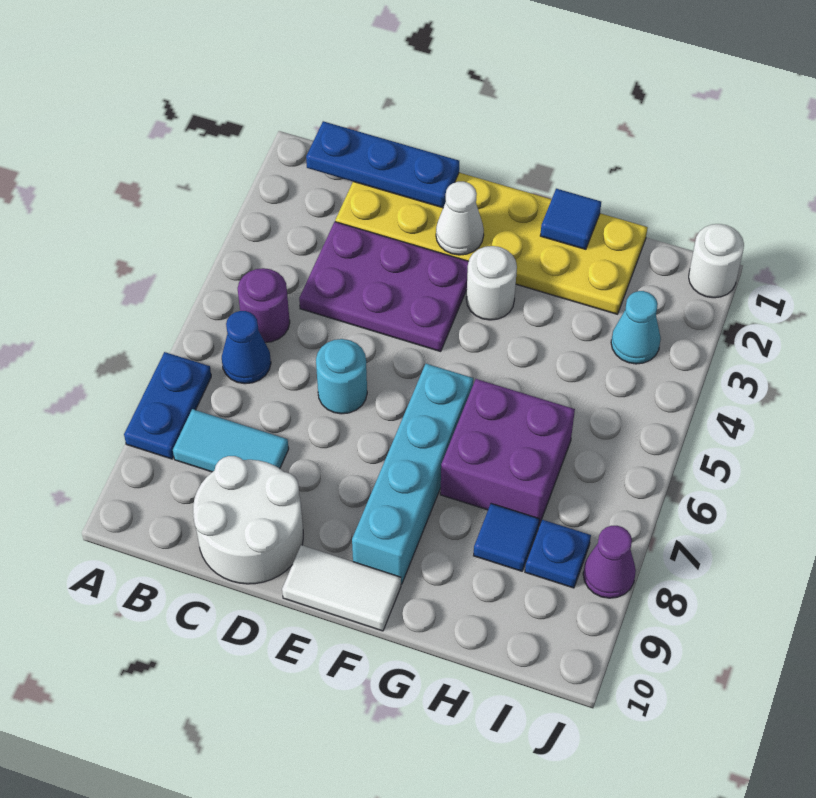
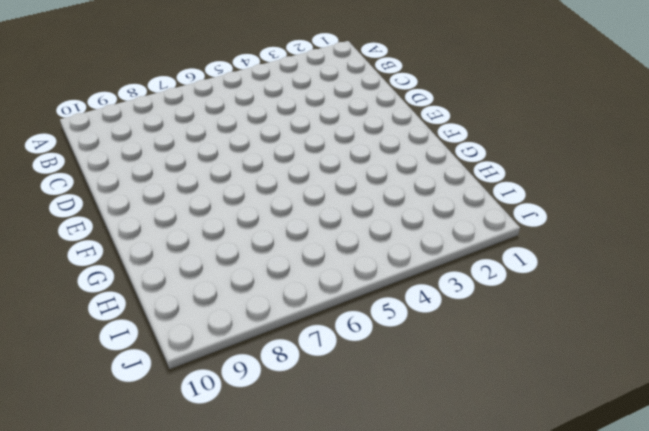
none -> blue 1x2 plate [124,352,211,459]
none -> purple 1x1 round brick [238,268,290,342]
none -> blue 1x1 cone [222,311,271,384]

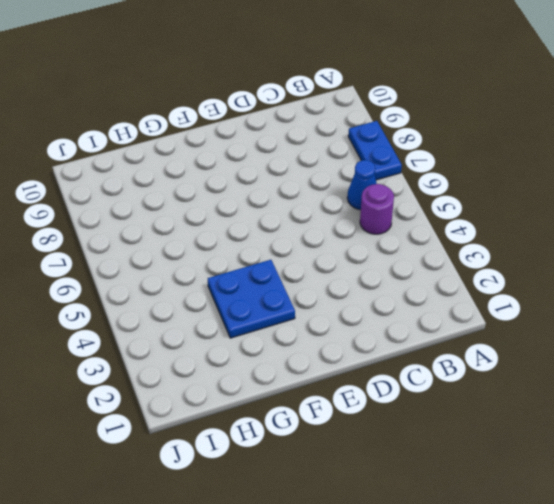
blue 2x2 plate [208,260,295,338] -> white 1x1 round brick [466,246,517,320]
none -> cyan 1x2 tile [173,409,289,472]
none -> yellow 2x6 plate [335,173,648,314]
none -> purple 2x3 plate [299,222,469,351]

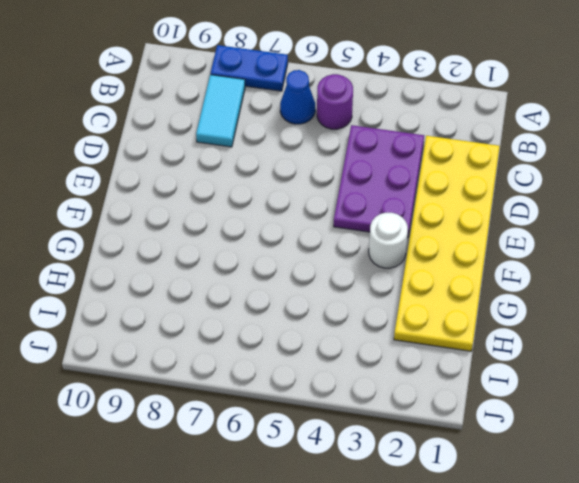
none -> white 2x2 round brick [193,456,303,584]
none -> cyan 1x1 round brick [316,339,367,414]
none -> white 1x2 tile [282,545,401,631]

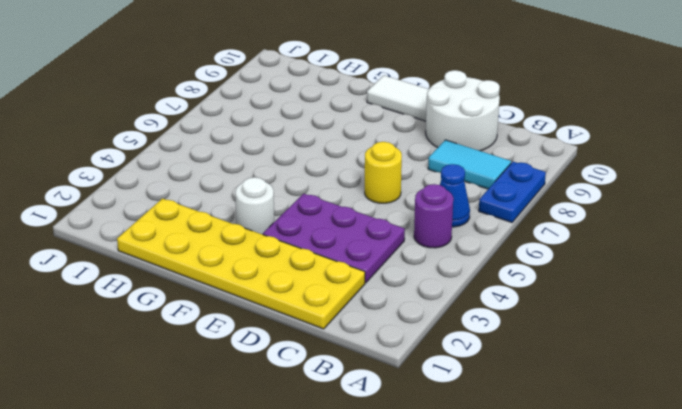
yellow 1x1 round brick [365,142,402,203] -> cyan 1x1 round brick [316,339,367,414]
none -> cyan 1x4 brick [352,364,473,584]
none -> purple 2x2 brick [440,379,575,525]
none -> blue 1x1 tile [474,504,539,571]

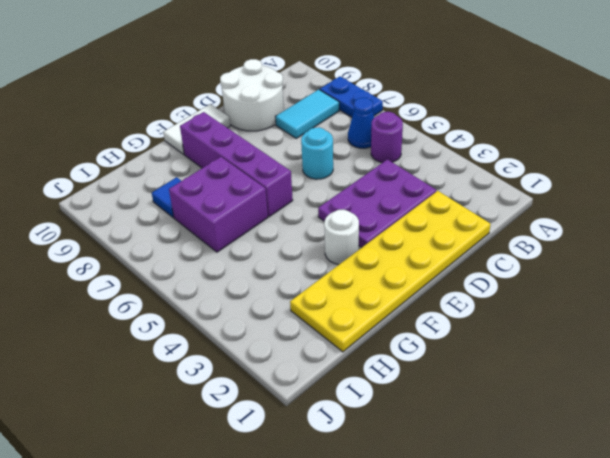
purple 1x4 brick [180,112,293,217] -> cyan 1x4 brick [352,364,473,584]
none -> cyan 1x1 cone [611,291,661,364]
none -> blue 1x1 plate [525,520,591,588]
none -> white 1x1 round brick [689,224,744,298]

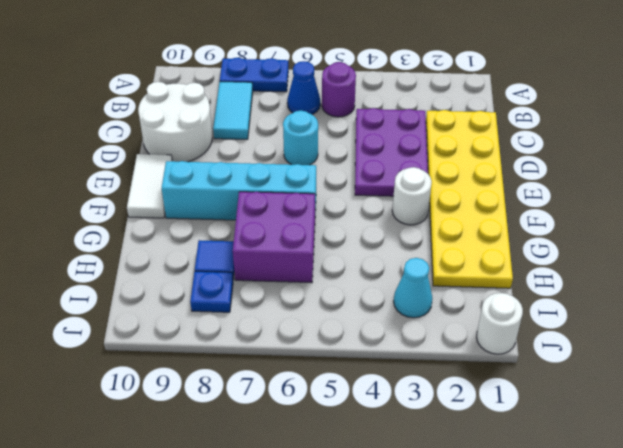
none -> purple 1x1 cone [583,526,636,598]
none -> blue 1x3 plate [306,121,459,208]
none -> white 1x1 cone [436,182,484,255]

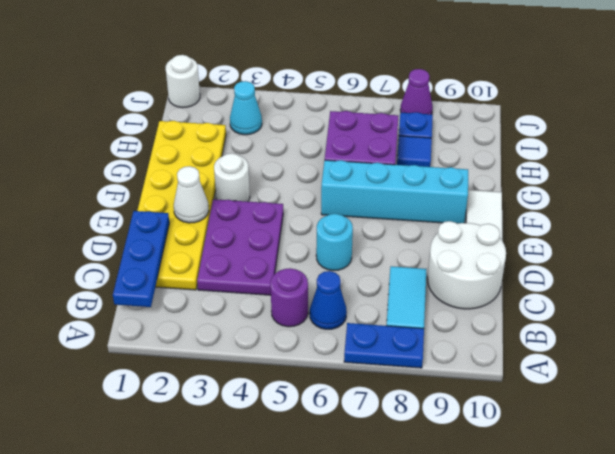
none -> blue 1x1 tile [540,189,601,249]

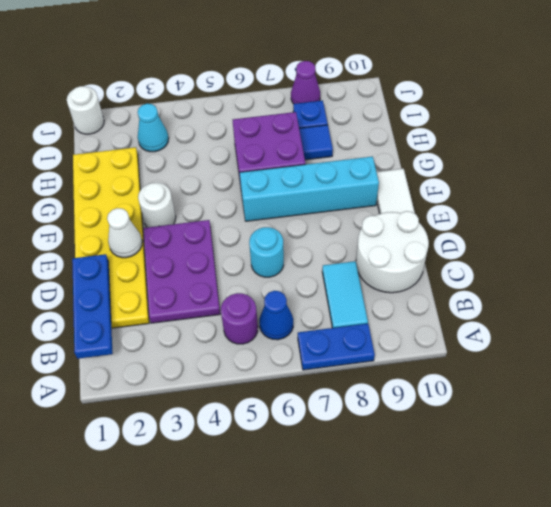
none -> blue 1x1 tile [540,189,601,249]

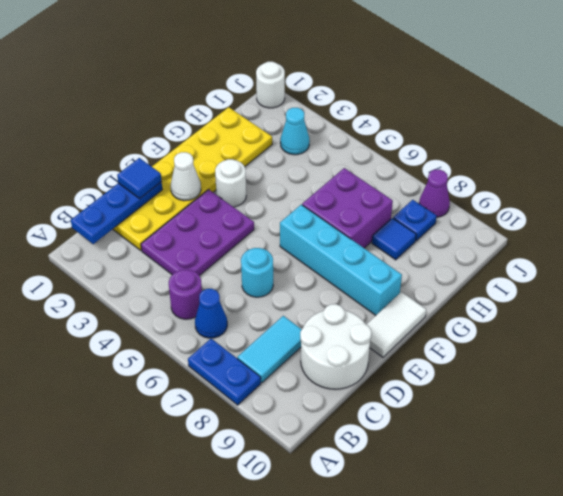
blue 1x1 tile [117,158,162,199] -> blue 1x1 tile moved to [540,189,601,249]

